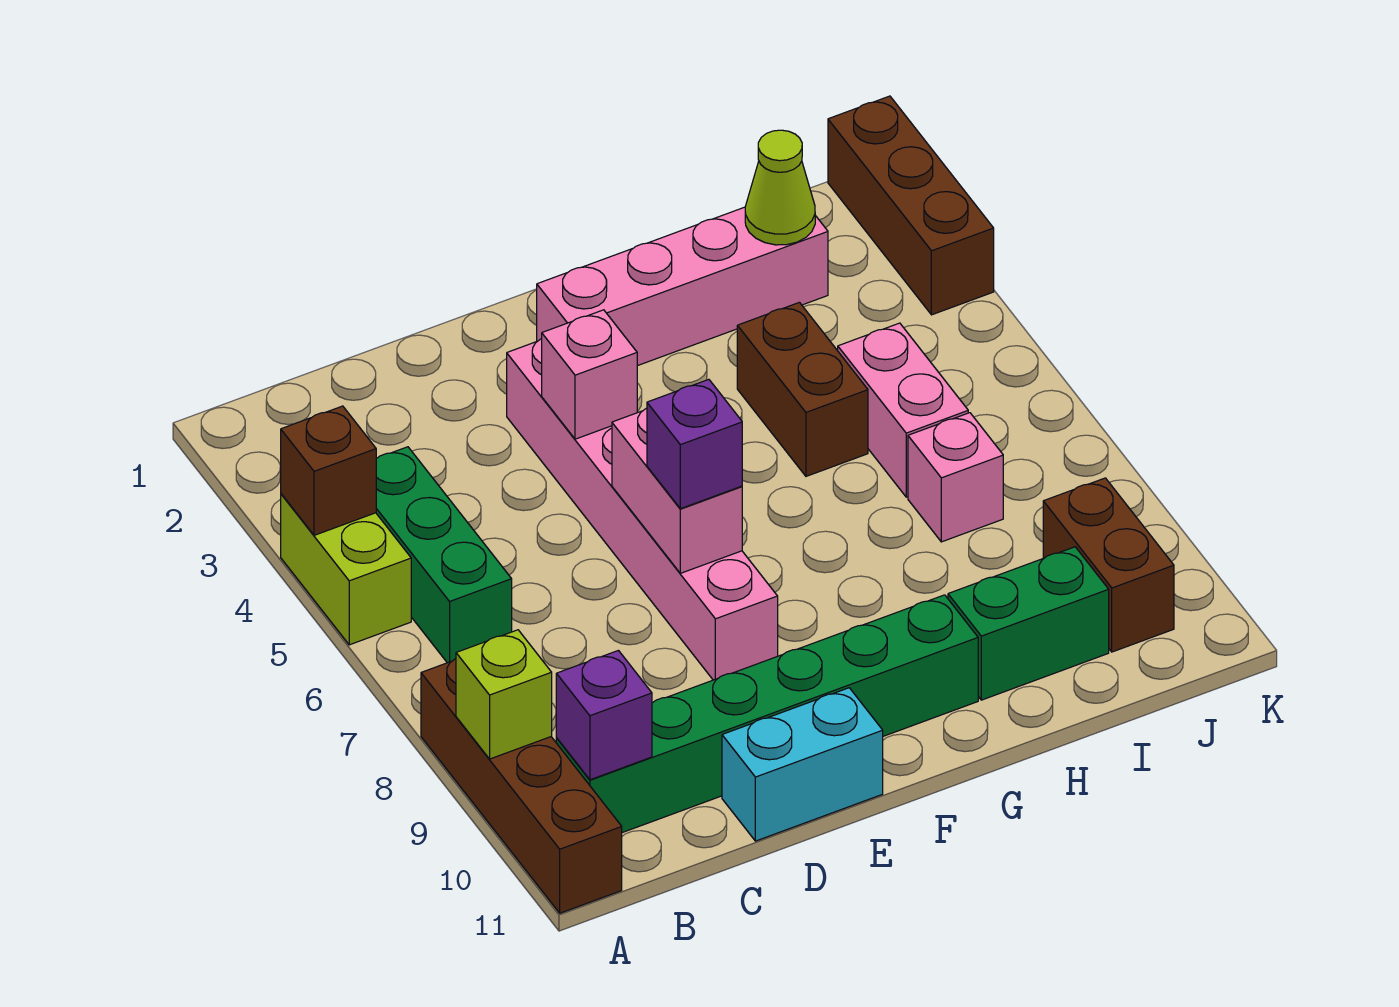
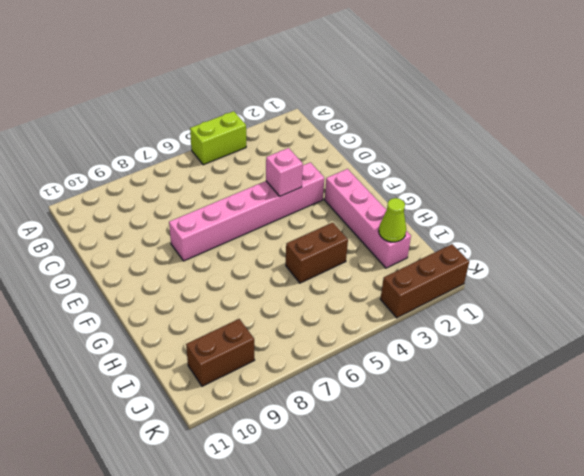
none -> brown 1x4 brick [421,659,622,913]
none -> green 1x3 brick [376,447,512,663]
none -> green 1x6 brick [556,595,978,833]

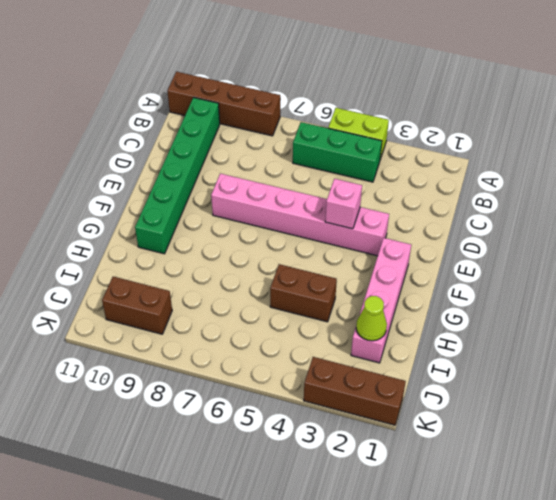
none -> cyan 1x2 brick [722,688,883,841]
none -> green 1x2 brick [948,547,1109,700]
none -> pink 1x2 brick [838,323,968,497]

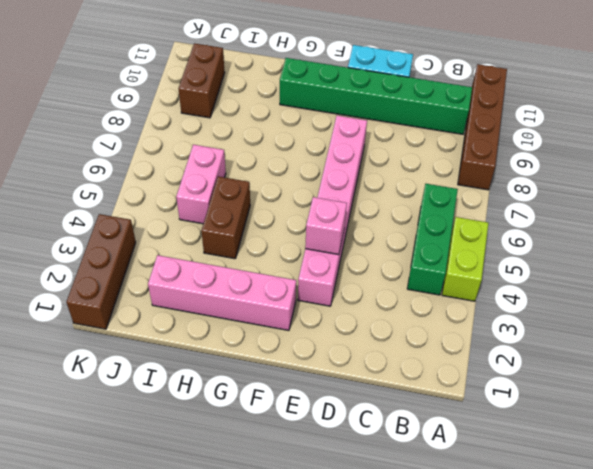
none -> green 1x2 brick [948,547,1109,700]
none -> pink 1x1 brick [908,413,1003,542]
none -> brown 1x1 brick [281,406,376,535]

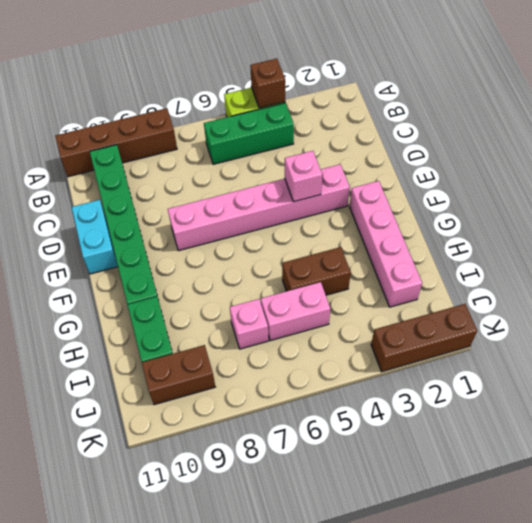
none -> lime 1x1 brick [456,630,552,759]
none -> purple 1x1 brick [556,651,652,780]
none -> pink 1x2 brick [612,408,742,573]

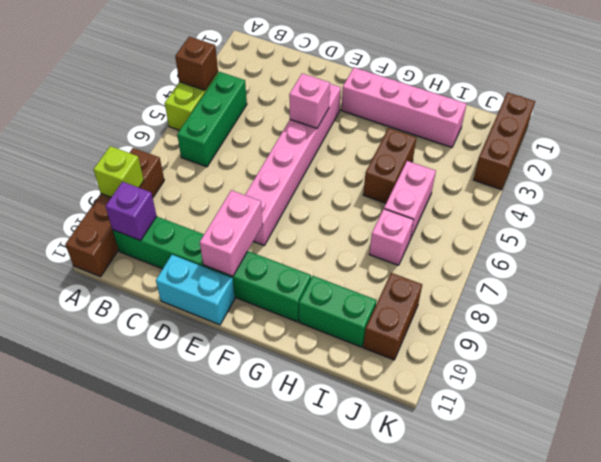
pink 1x2 brick [200,190,263,276] -> pink 1x2 brick moved to [612,408,742,573]
none -> lime 1x1 cone [745,130,815,245]
none -> purple 1x1 brick [647,379,742,509]

